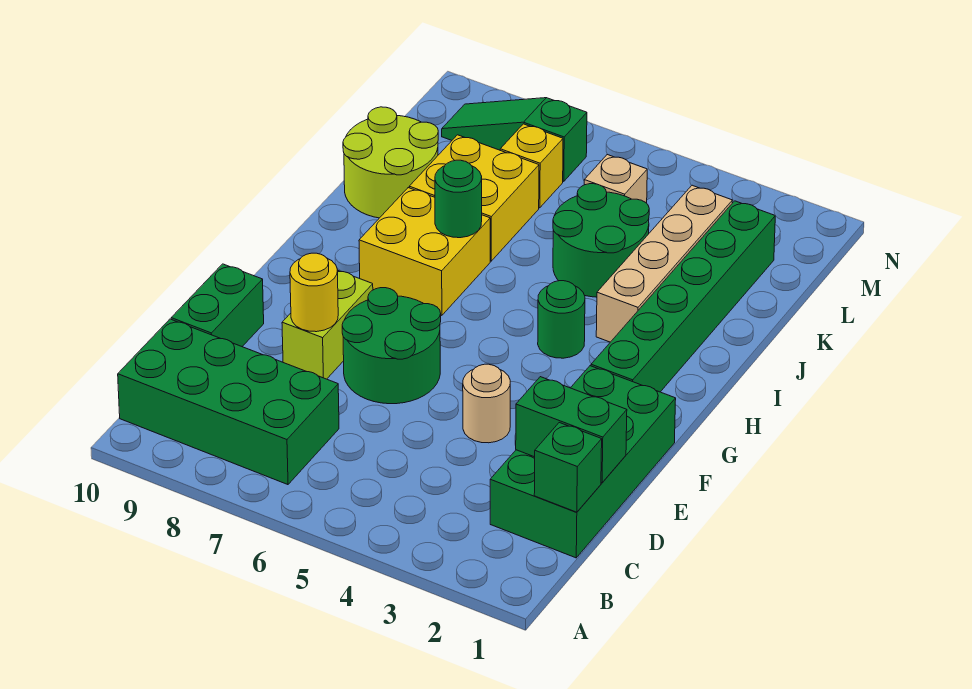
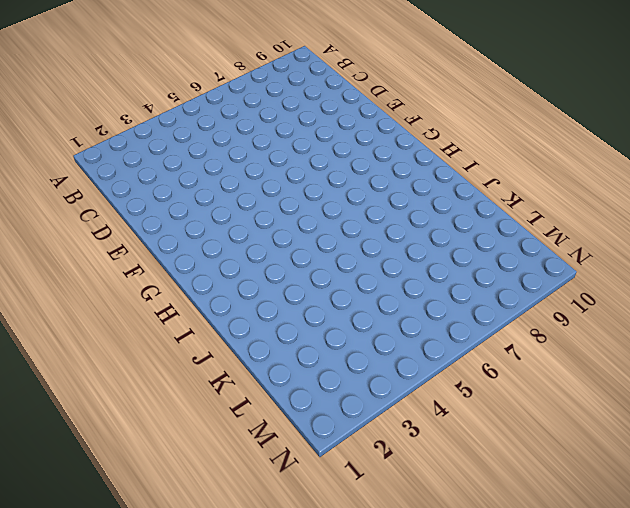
none -> green 2x4 brick [118,319,339,485]
none -> green 2x4 brick [490,366,676,558]
none -> green 1x2 brick [171,264,264,346]

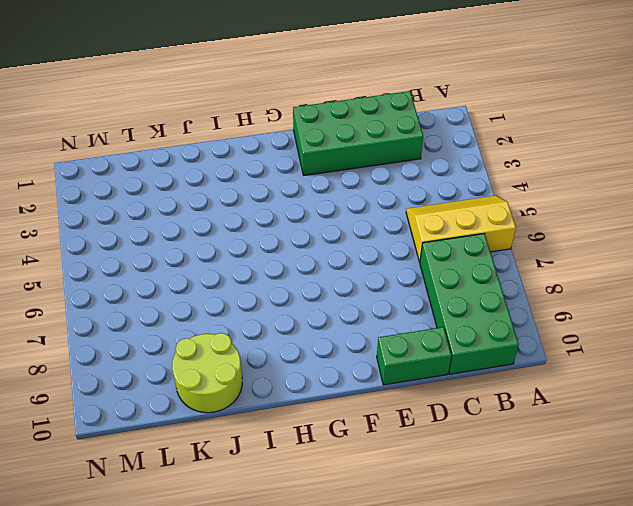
yellow 2x3 slope [406,196,516,262] -> none
none -> tan 1x1 round brick [463,364,510,443]
none -> green 2x2 round brick [342,288,441,404]
none -> lime 1x2 brick [282,271,373,379]

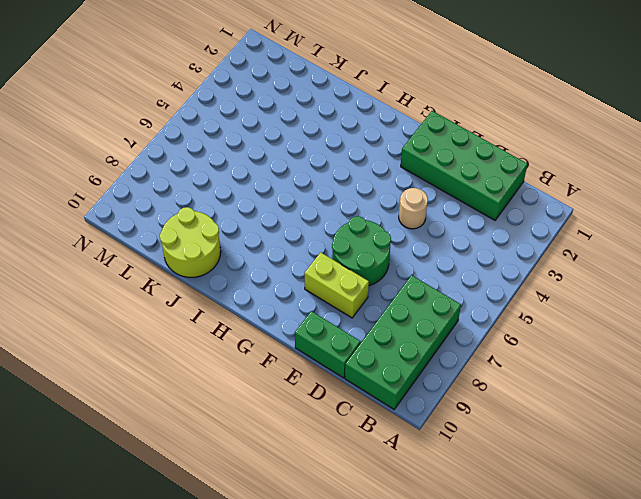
none -> green 1x6 brick [591,201,775,392]
none -> green 1x1 round brick [538,281,585,358]
none -> yellow 2x2 brick [359,188,490,315]

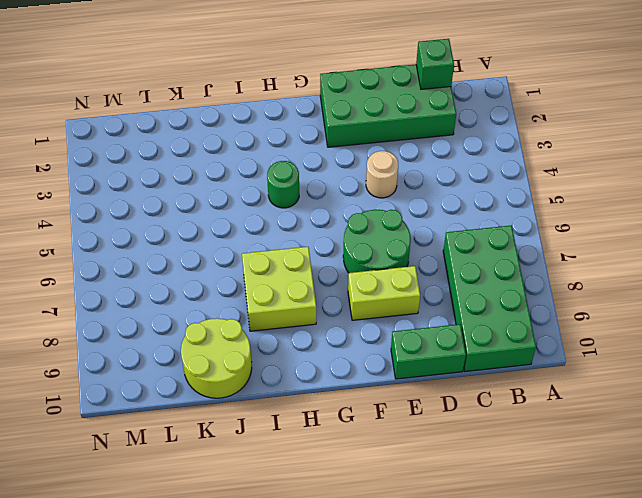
lime 2x2 brick [242,247,316,331] -> yellow 2x2 brick [359,188,490,315]
none -> green 1x6 brick [591,201,775,392]
none -> tan 1x4 brick [596,185,733,342]
none -> green 2x2 round brick [553,184,649,297]

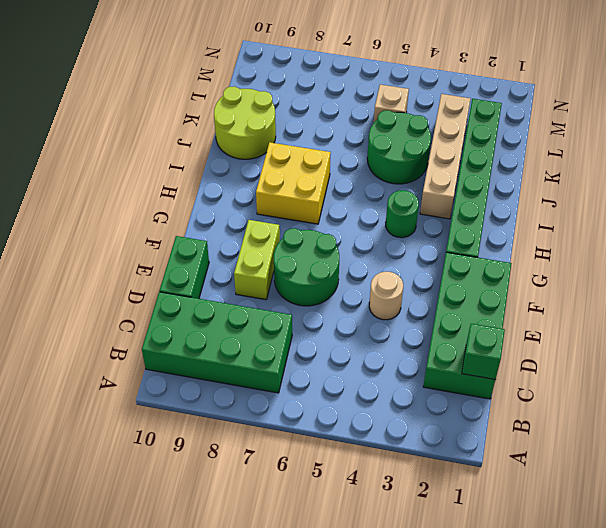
none -> yellow 2x2 brick [409,135,539,261]
none -> yellow 1x1 brick [500,124,563,208]
none -> green 1x3 slope [442,98,587,181]

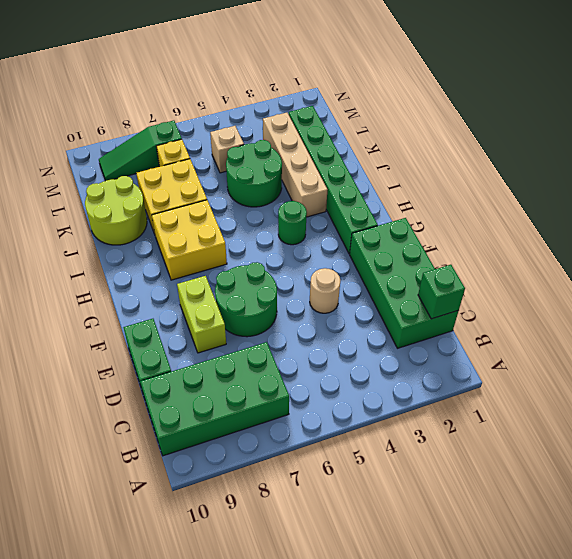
none -> green 1x2 brick [516,377,627,483]
none -> yellow 1x1 round brick [290,253,338,332]
none -> green 1x1 round brick [435,160,482,238]

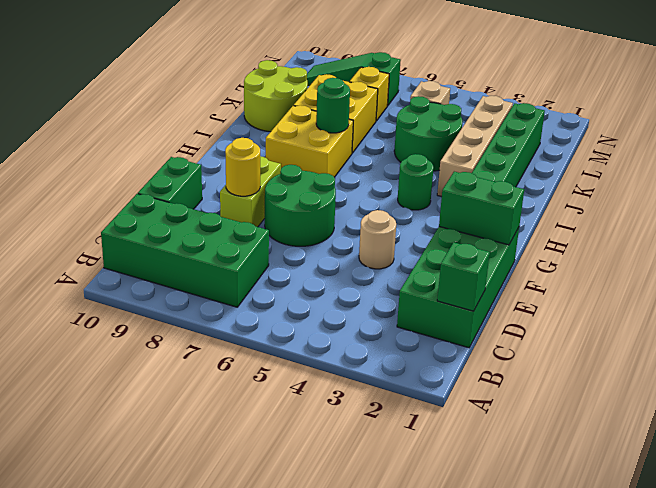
green 1x2 brick [439,172,524,245] -> green 1x2 brick moved to [516,377,627,483]

